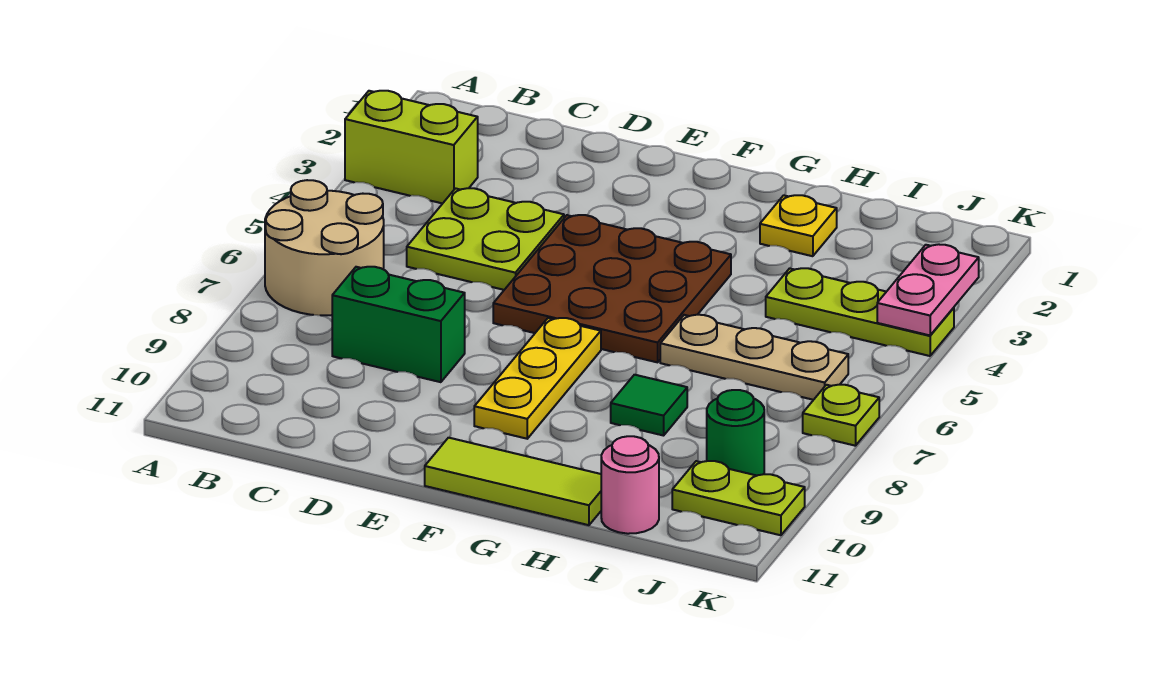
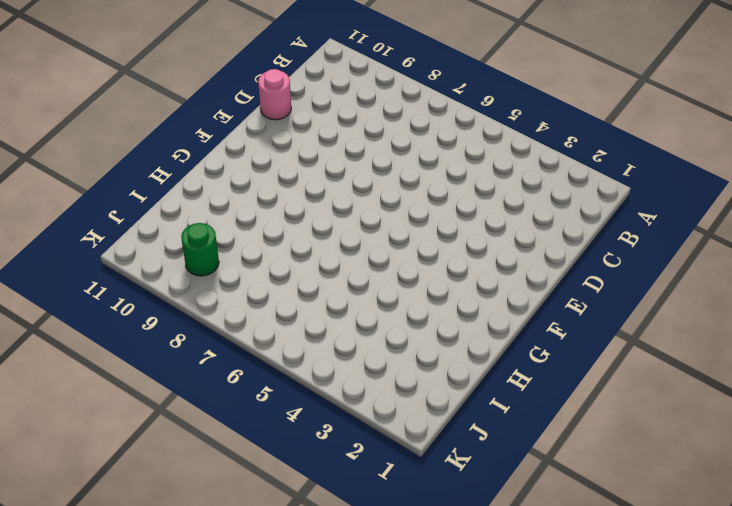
pink 1x1 round brick [258,69,291,120] -> pink 1x1 round brick moved to [601,436,659,534]
none -> lime 1x2 brick [345,91,478,204]
none -> tan 2x2 round brick [265,180,384,315]
none -> lime 2x2 plate [407,188,564,290]

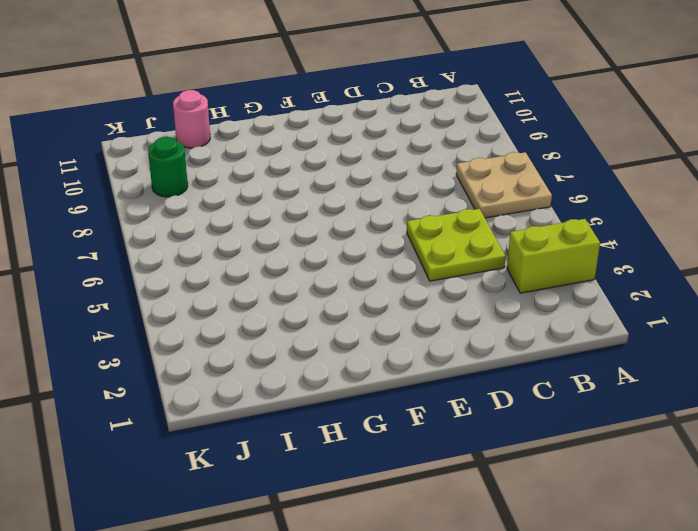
tan 2x2 plate [456,152,552,218] -> tan 2x2 round brick [265,180,384,315]
none -> green 1x2 brick [332,267,465,382]
none -> brown 3x3 plate [493,215,731,362]
none -> yellow 1x3 plate [474,318,601,439]

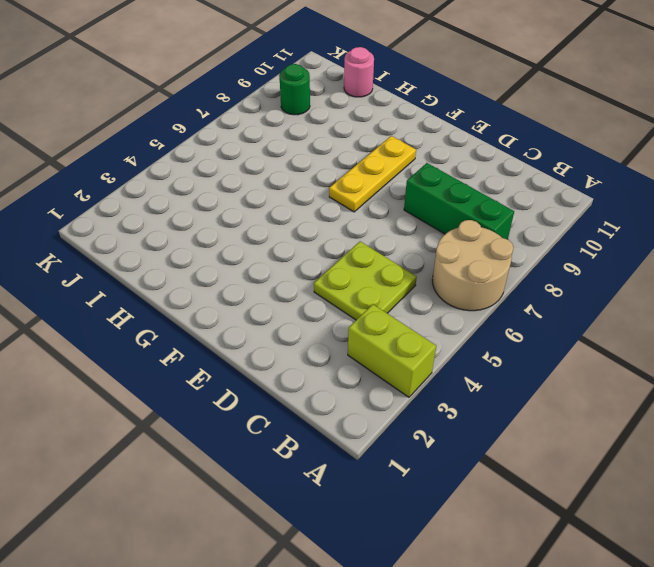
green 1x3 brick [404,163,514,240] -> green 1x2 brick [332,267,465,382]
none -> brown 3x3 plate [493,215,731,362]
none -> lime 1x3 tile [425,438,601,525]
none -> yellow 1x1 plate [760,195,837,256]

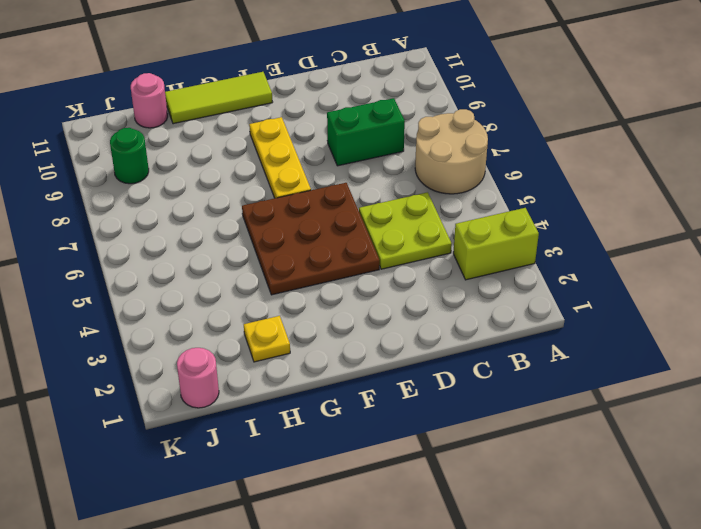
pink 1x1 round brick [177,348,219,408] -> none
none -> tan 1x3 plate [660,315,848,400]
none -> green 1x1 tile [611,375,687,436]
none -> lime 1x3 plate [766,268,954,356]

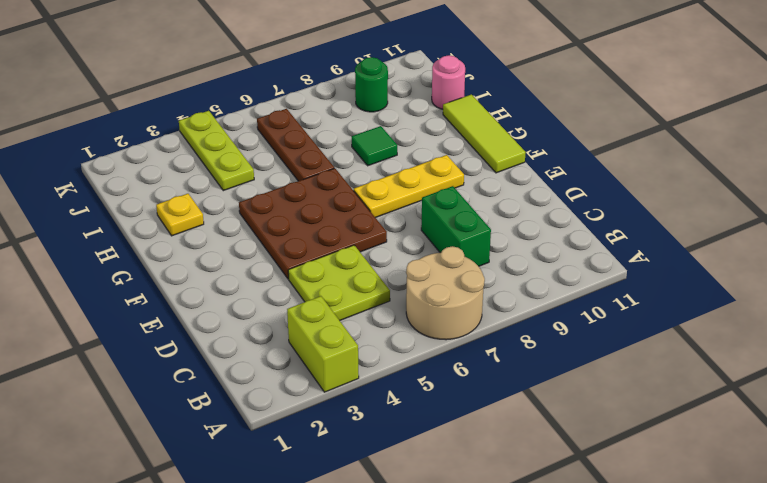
brown 1x3 plate [257,109,334,181] -> tan 1x3 plate [660,315,848,400]
none -> lime 1x2 plate [672,461,805,535]
none -> lime 1x1 plate [803,385,879,446]
none -> pink 1x2 plate [877,244,979,335]

